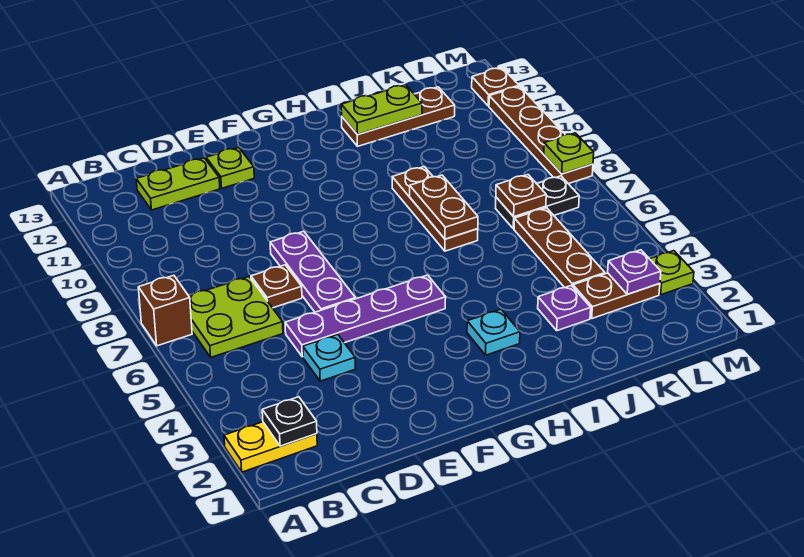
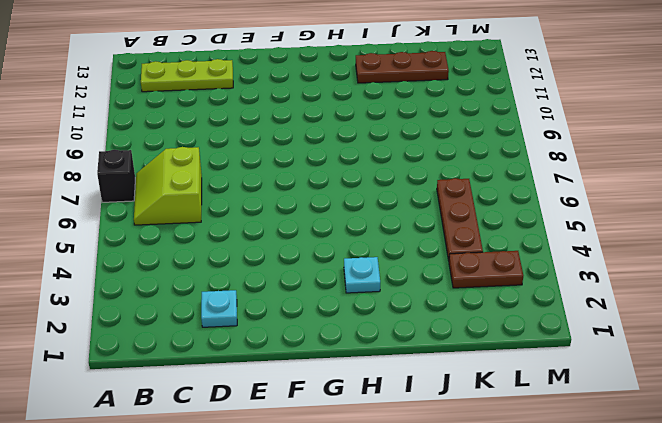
black 1x1 brick [97,150,135,202] -> brown 1x1 brick [138,275,192,346]
lime 2x2 slope [134,147,202,225] -> lime 2x2 plate [189,277,283,357]
lime 1x3 plate [141,59,233,92] -> lime 1x2 plate [136,158,220,210]
cyan 1x1 plate [201,290,237,327] -> cyan 1x1 plate moved to [303,334,356,381]
none -> yellow 1x2 plate [224,422,317,472]
none -> purple 1x4 plate [285,275,446,357]
none -> brown 1x1 plate [251,265,302,308]

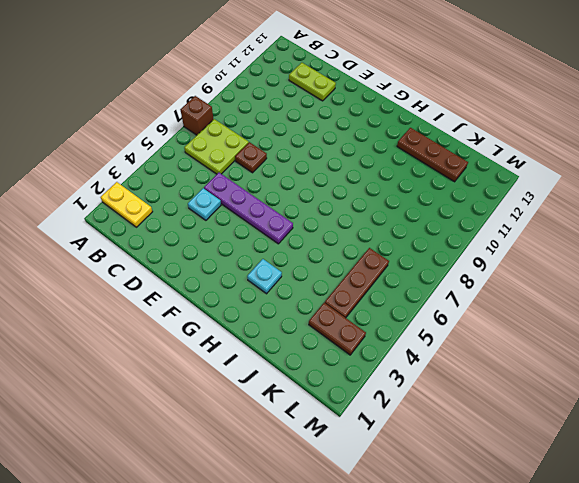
none -> purple 1x3 plate [270,231,355,312]
none -> lime 1x1 plate [206,147,254,188]
none -> brown 1x3 plate [392,167,478,251]

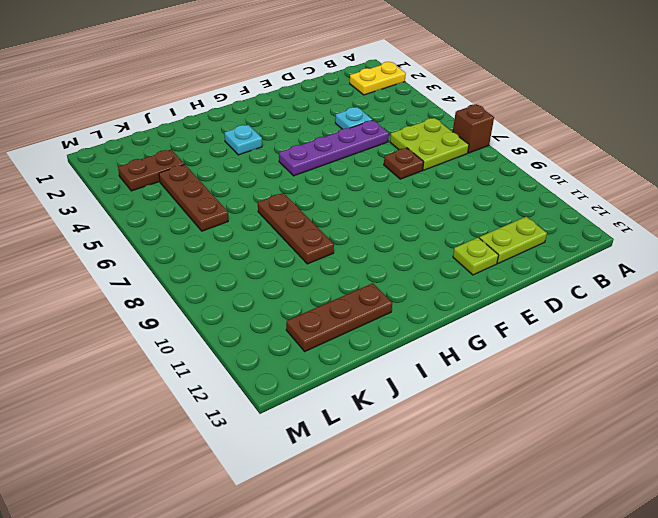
none -> purple 1x3 plate [270,231,355,312]
none -> purple 1x1 plate [538,286,591,331]
none -> black 1x2 plate [495,176,579,229]

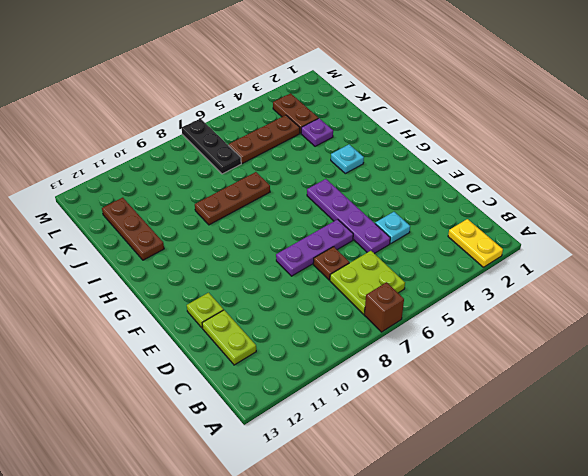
black 1x3 plate [182,119,241,174] -> black 1x2 plate [495,176,579,229]
none -> lime 1x1 plate [650,251,694,295]
none -> brown 1x4 plate [489,86,593,184]
none -> brown 1x1 plate [472,68,519,106]

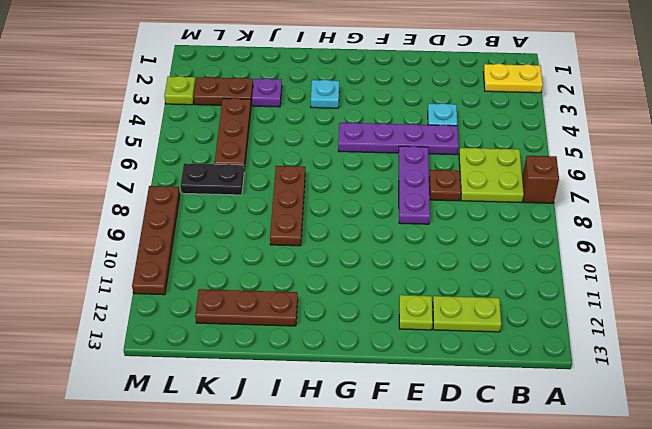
none -> brown 1x1 plate [472,68,519,106]
none -> black 1x1 plate [262,397,317,446]
none -> brown 1x2 plate [410,175,478,239]

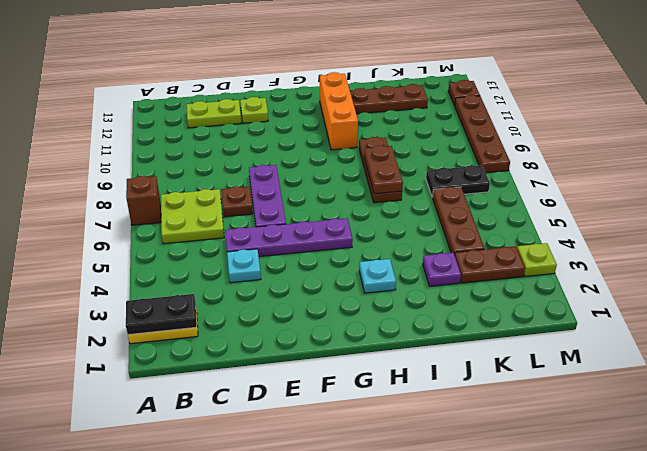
black 1x2 plate [126,294,197,335] -> black 1x1 plate [262,397,317,446]
orange 1x3 brick [320,72,358,150] -> none
none -> lime 1x2 plate [341,85,422,135]
none -> brown 1x1 plate [496,175,546,217]
none -> purple 1x1 plate [608,250,661,294]

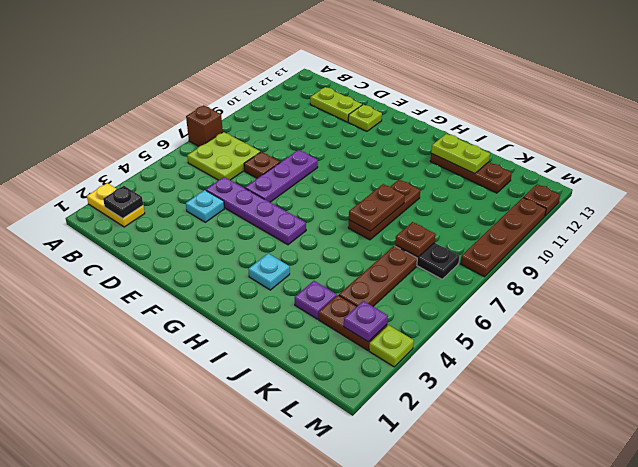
none -> lime 1x1 plate [544,133,594,174]

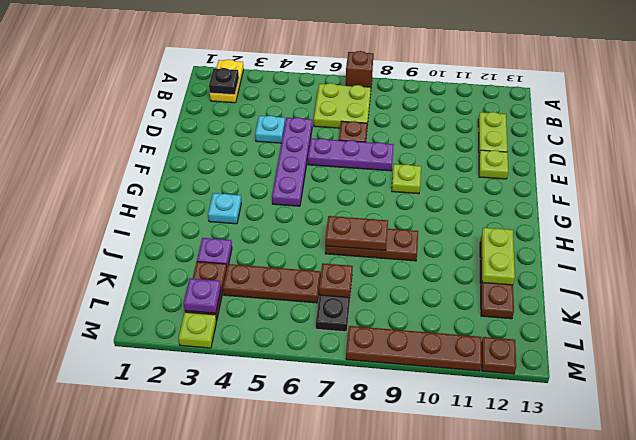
lime 1x1 plate [392,164,421,194] -> lime 1x1 plate moved to [544,133,594,174]

